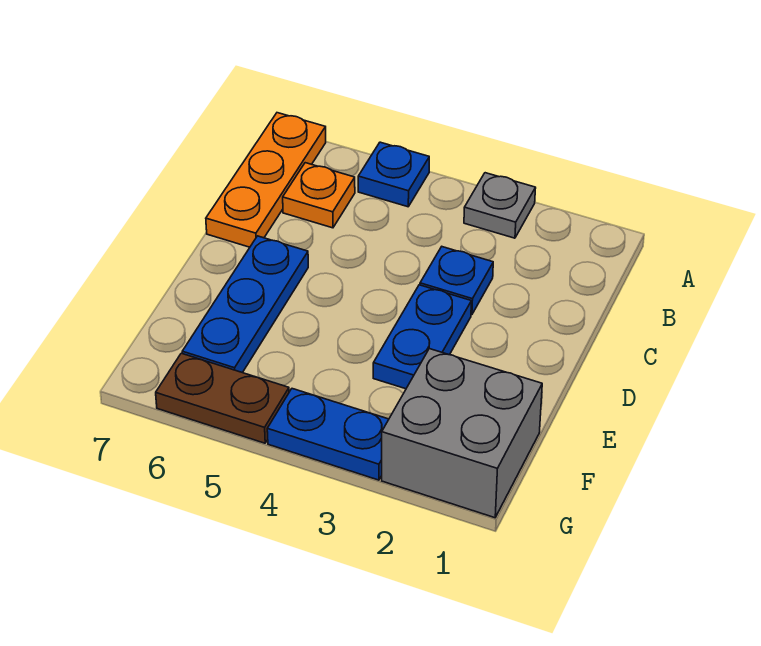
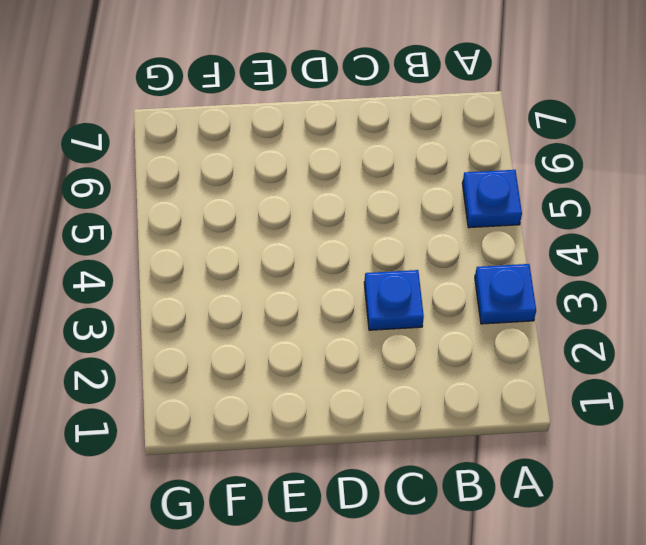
blue 1x1 plate [475,264,536,324] -> grey 1x1 plate [464,173,536,238]
none -> orange 1x3 plate [206,113,326,247]
none -> orange 1x1 plate [283,163,355,228]

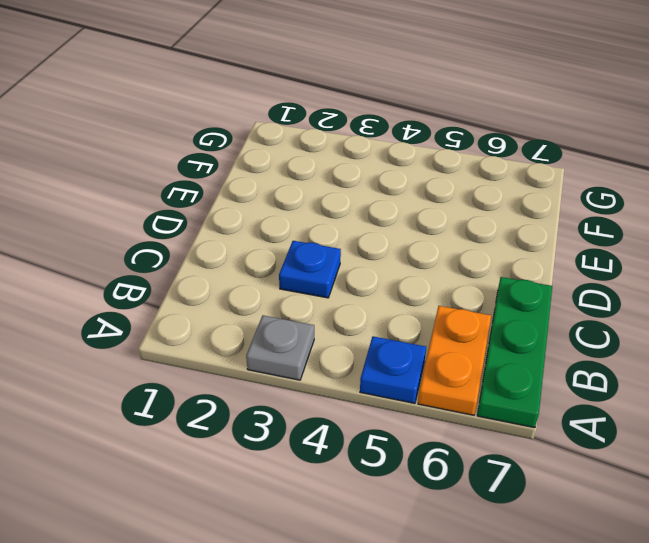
orange 1x2 plate [418,306,491,415] -> orange 1x1 plate [283,163,355,228]
green 1x3 plate [477,277,552,428] -> orange 1x3 plate [206,113,326,247]
none -> blue 1x2 plate [373,285,471,389]
none -> blue 1x3 plate [182,236,308,373]

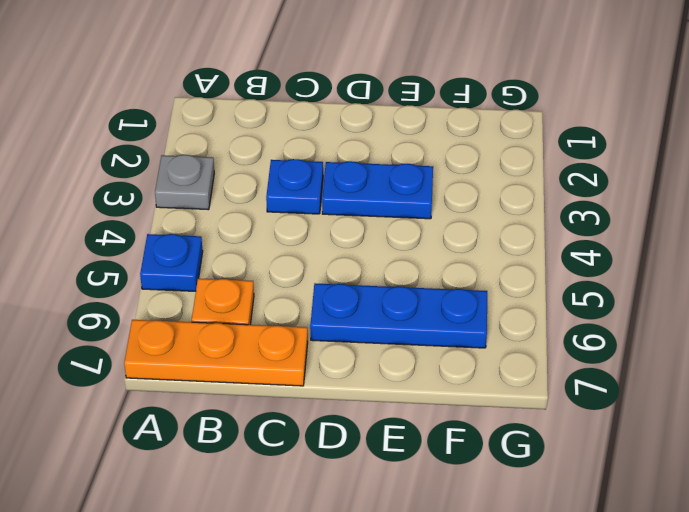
none -> grey 2x2 brick [382,349,542,518]
none -> blue 1x2 plate [267,389,389,480]

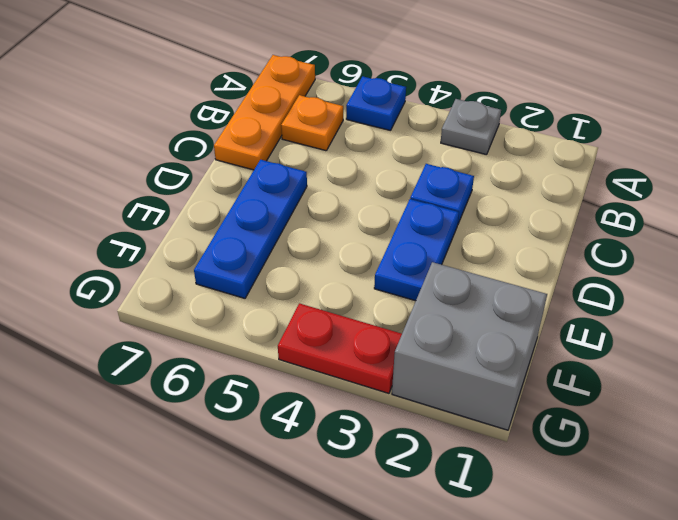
red 1x2 plate [278,303,402,393] -> blue 1x2 plate [267,389,389,480]
none -> brown 1x2 plate [156,353,289,443]

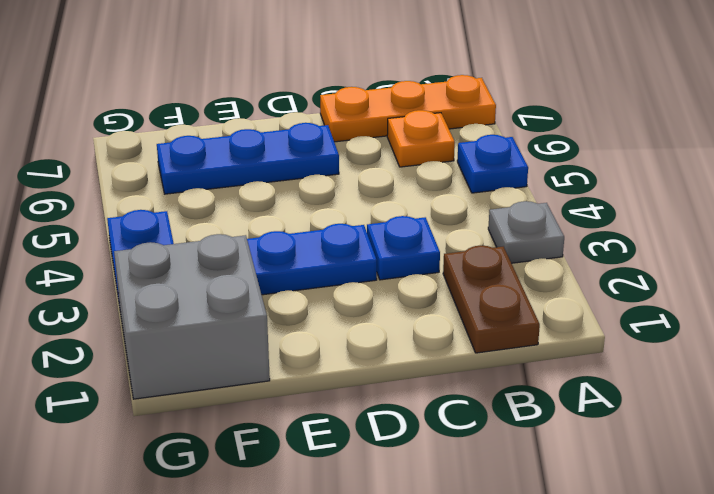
brown 1x2 plate [443,245,540,353] -> brown 1x2 plate moved to [156,353,289,443]

